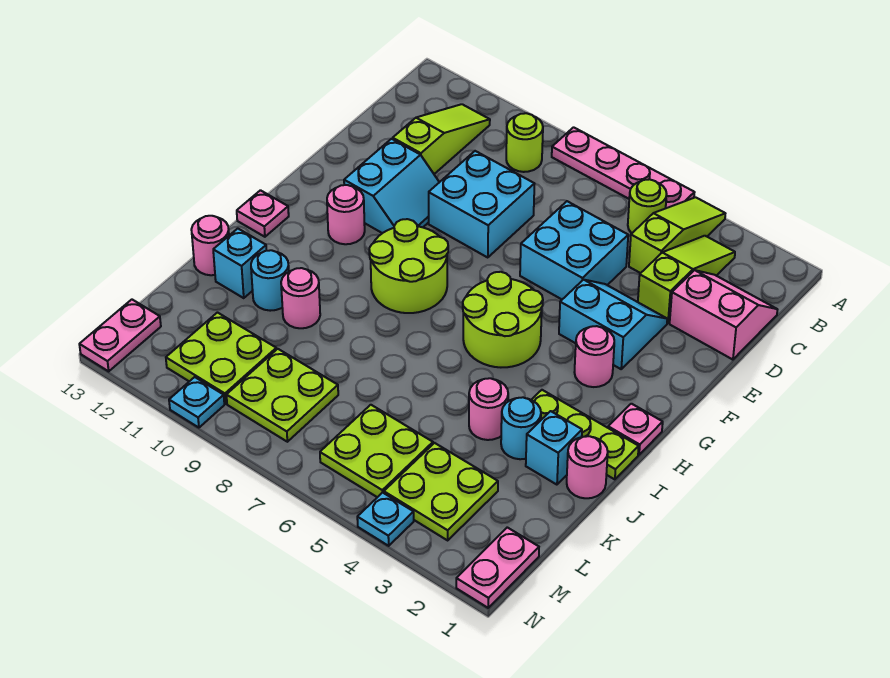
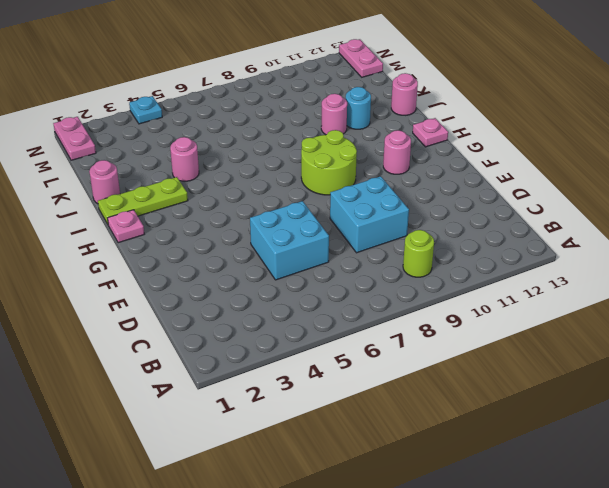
none -> lime 1x3 slope [629,197,725,273]
none -> pink 1x4 plate [552,127,695,208]
none -> lime 1x3 slope [638,236,735,323]
none -> lime 1x1 round brick [628,179,667,233]

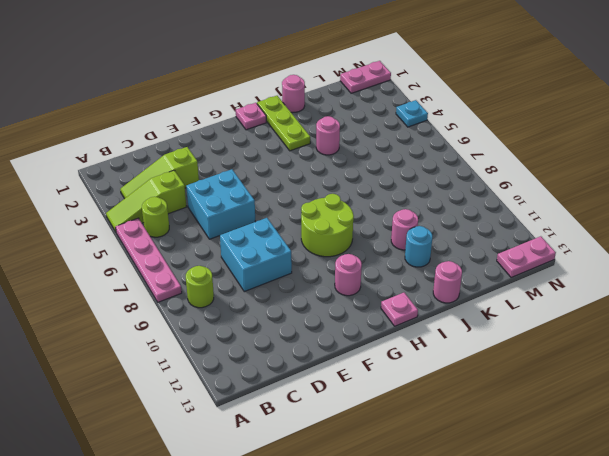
none -> lime 1x3 slope [393,104,490,174]
none -> pink 2x2 slope [670,270,778,360]
none -> cyan 2x2 slope [559,280,667,369]
none -> cyan 2x2 slope [344,139,439,233]

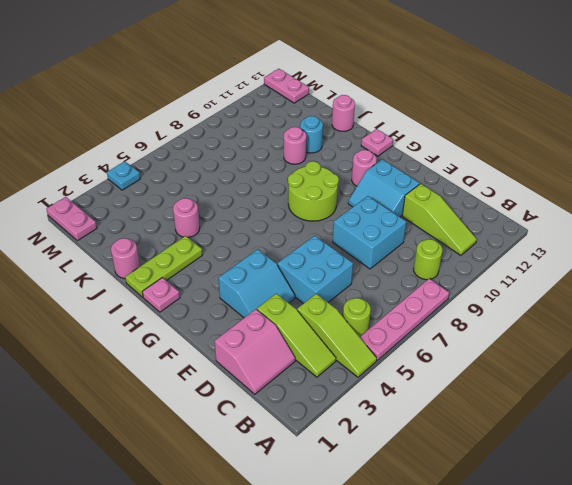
none -> pink 1x1 round brick [574,326,614,387]
none -> lime 2x2 round brick [463,272,543,367]
none -> cyan 1x1 brick [526,411,582,485]
none -> cyan 1x1 round brick [501,397,541,459]

